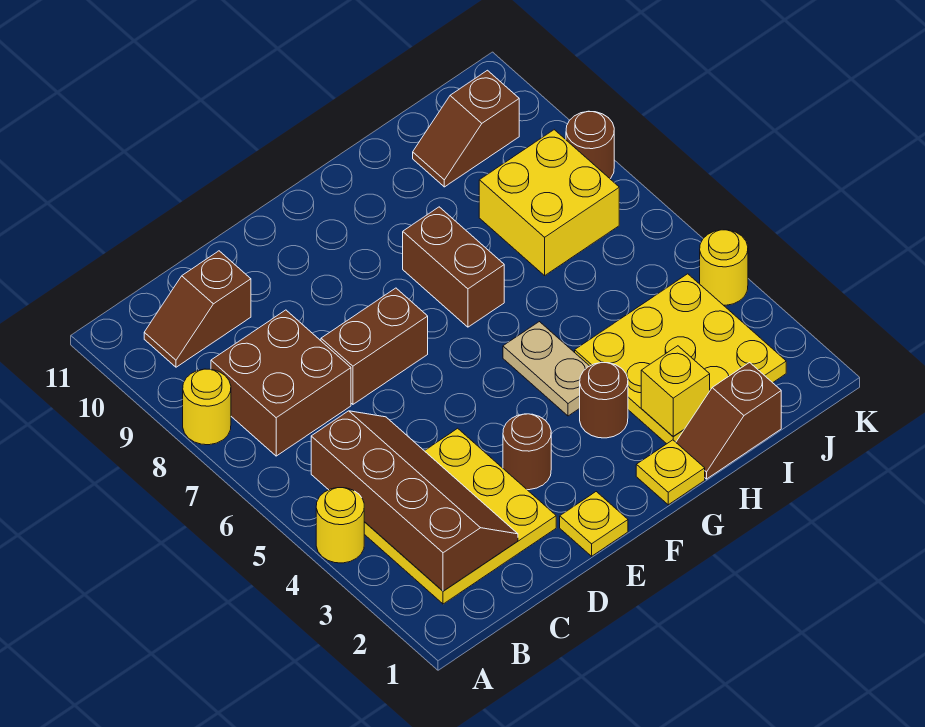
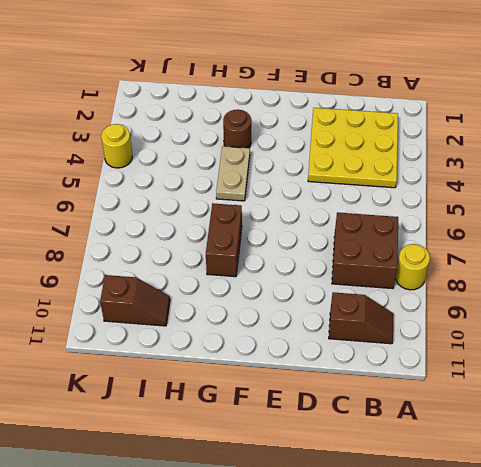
none -> yellow 1x1 round brick [316,488,364,563]
none -> brown 1x2 brick [321,288,428,404]
none -> yellow 1x1 plate [560,492,628,556]

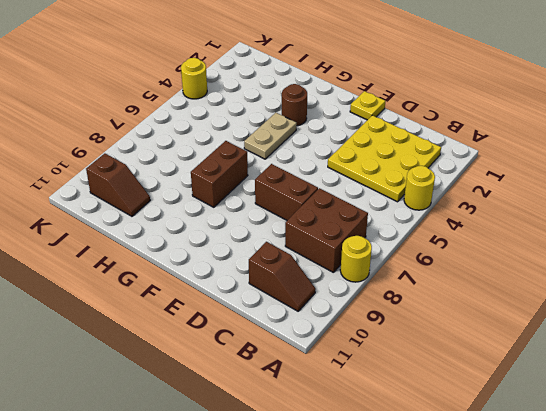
none -> brown 1x1 round brick [503,414,551,490]
none -> yellow 1x1 plate [636,440,705,505]
none -> brown 1x2 slope [676,363,781,479]

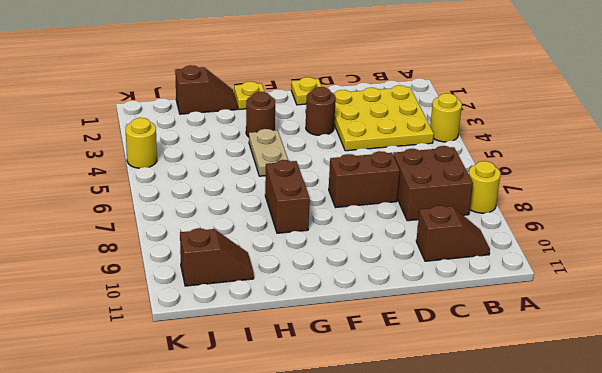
none -> yellow 3x3 plate [575,274,786,444]
none -> yellow 2x2 brick [479,130,619,276]
none -> brown 1x1 round brick [566,111,614,178]

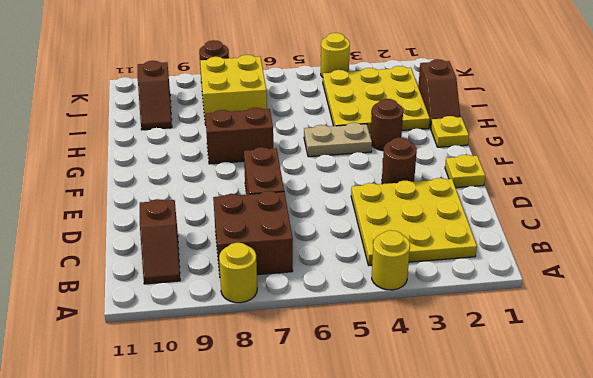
none -> brown 2x4 slope [311,411,518,591]
none -> yellow 1x1 brick [641,346,710,436]

